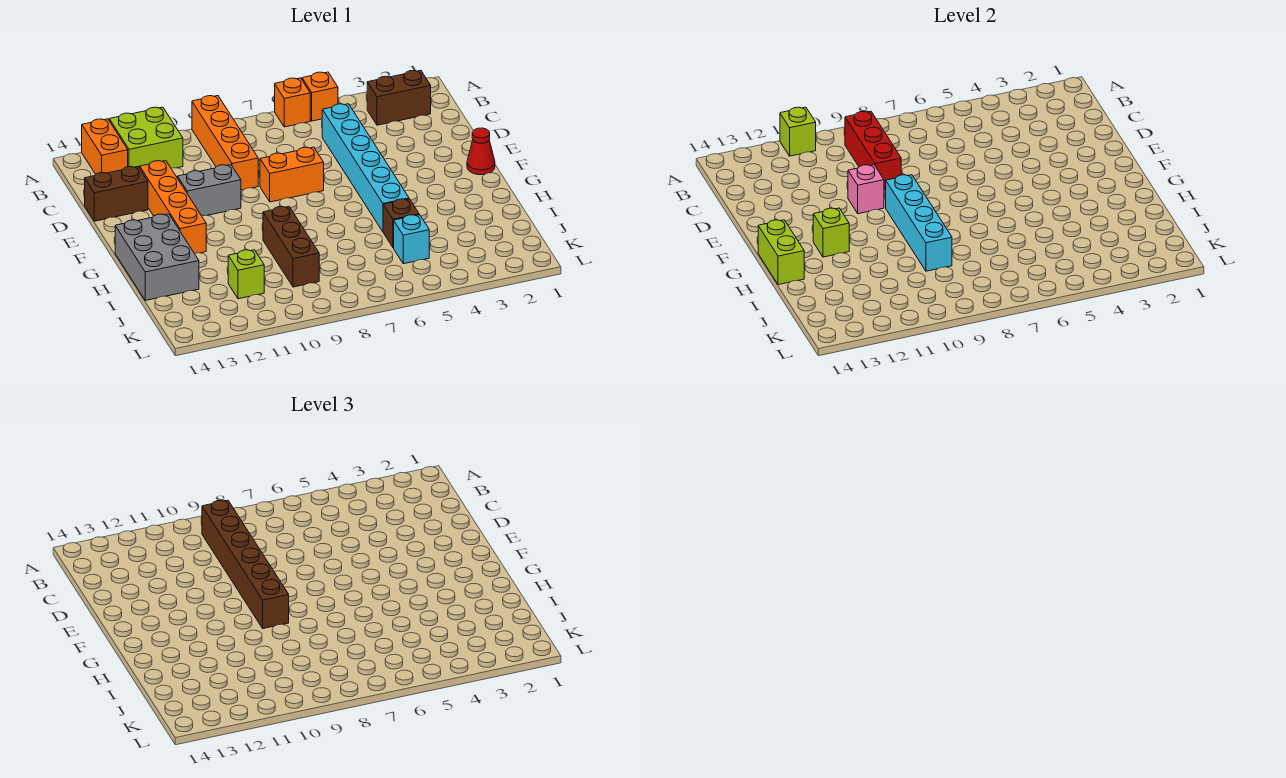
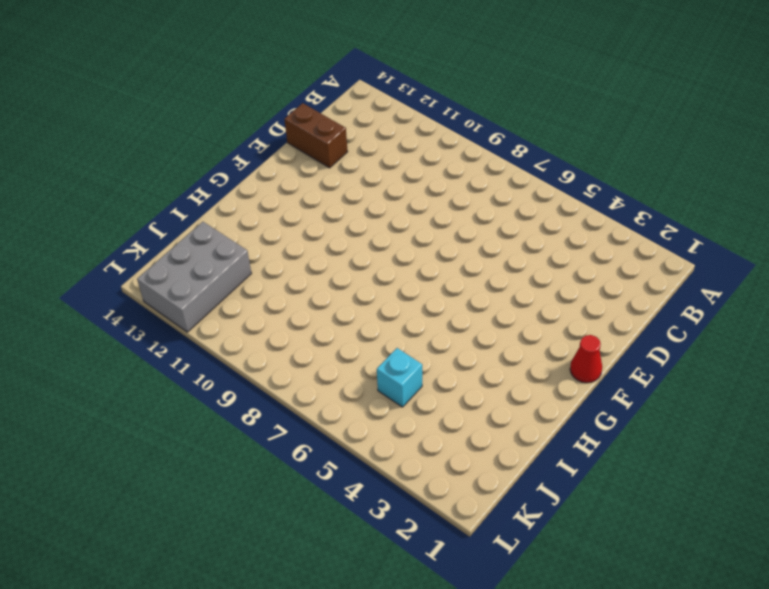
grey 2x3 brick [137,222,251,332] -> grey 2x3 brick moved to [115,214,199,300]
none -> orange 1x1 brick [302,72,338,121]
none -> orange 1x1 brick [275,78,310,127]
none -> orange 1x4 brick [192,96,258,190]

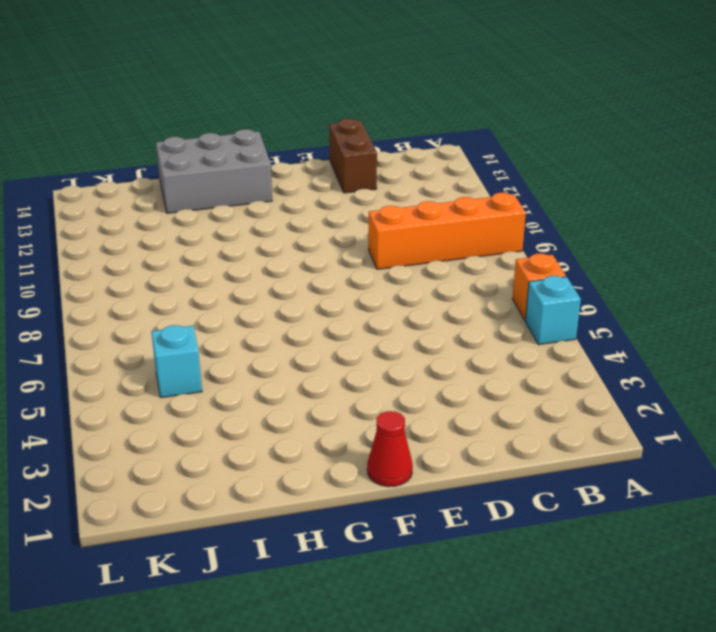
cyan 1x1 brick [525,276,581,345] -> orange 1x1 brick [302,72,338,121]
none -> lime 2x2 brick [109,107,183,168]
none -> orange 1x2 brick [82,119,128,174]
none -> brown 1x2 brick [367,70,431,125]

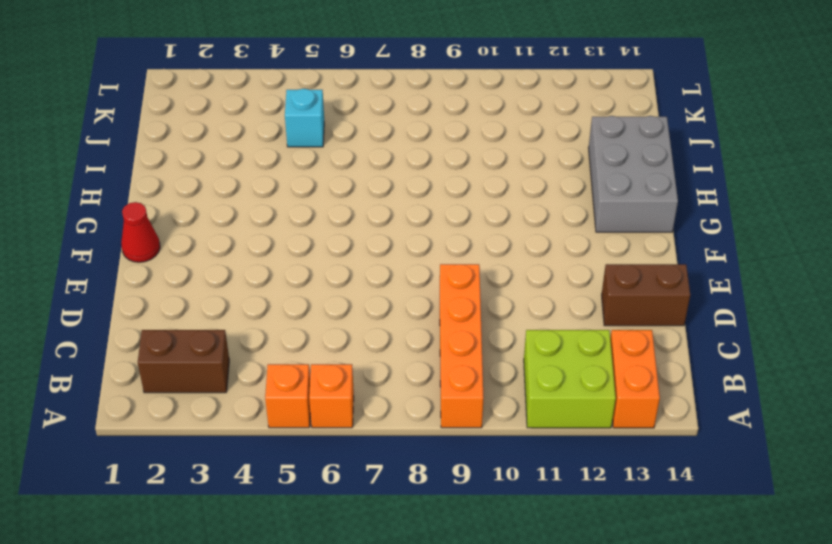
none -> cyan 1x6 brick [322,104,409,232]
none -> orange 1x4 brick [140,161,206,254]
none -> orange 1x2 brick [260,147,324,202]

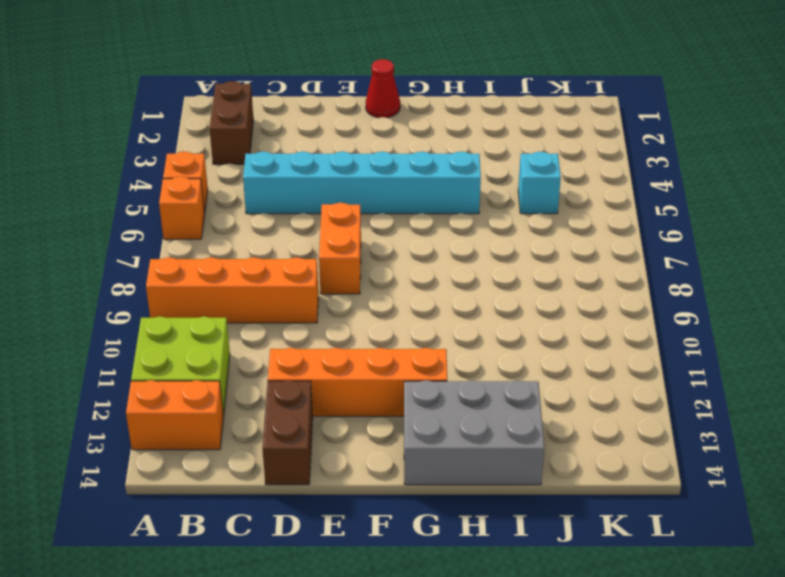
none -> grey 1x2 brick [177,165,241,216]
none -> brown 1x3 brick [263,207,319,287]
none -> brown 1x1 brick [383,199,419,248]

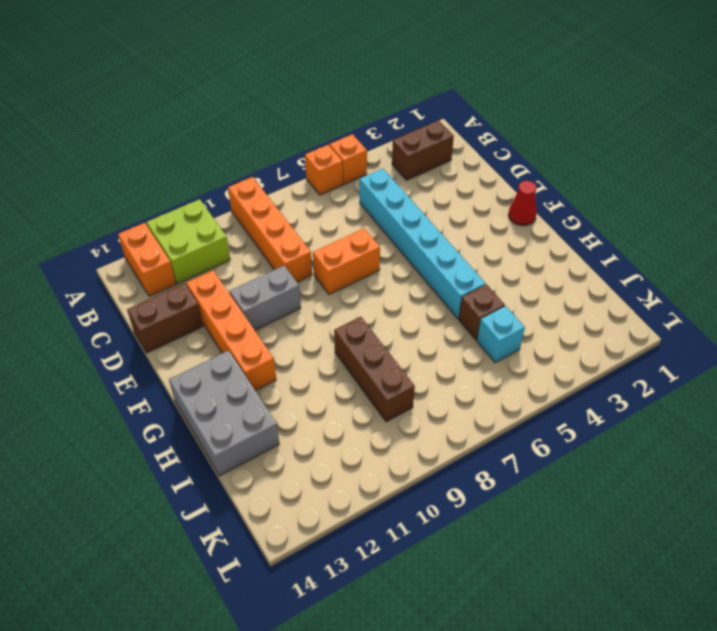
none -> lime 1x1 brick [228,250,264,299]
none -> lime 1x1 brick [780,107,816,156]
none -> red 1x3 brick [845,111,901,190]

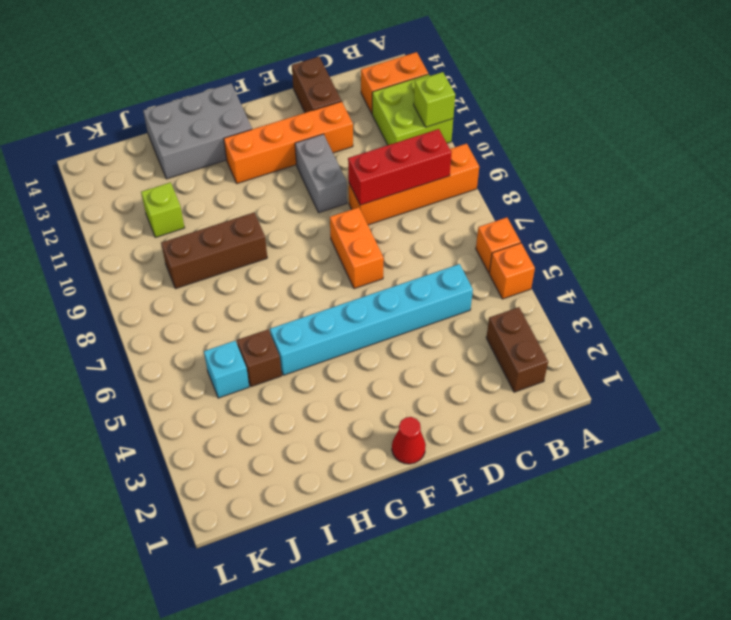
none -> pink 1x1 brick [848,165,884,214]
none -> cyan 1x4 brick [886,175,952,271]
none -> lime 1x1 brick [813,208,849,257]

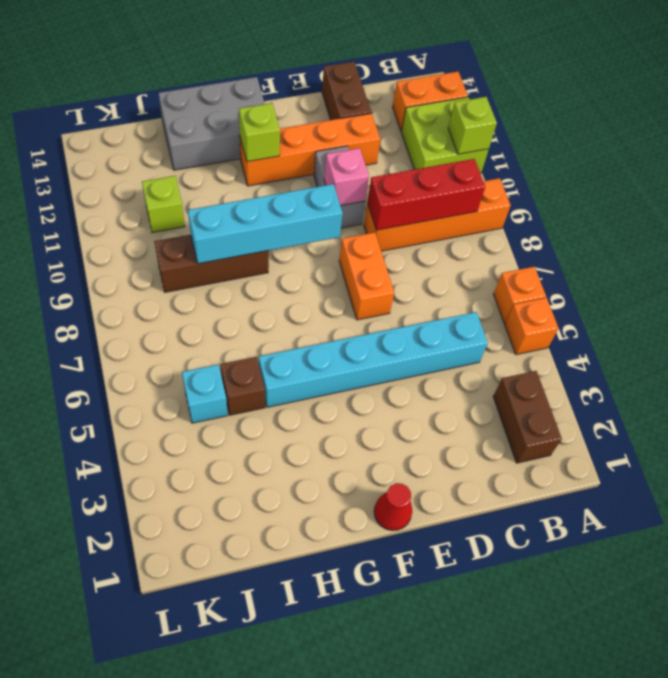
none -> lime 1x2 brick [758,220,804,285]
none -> brown 1x6 brick [202,500,289,628]

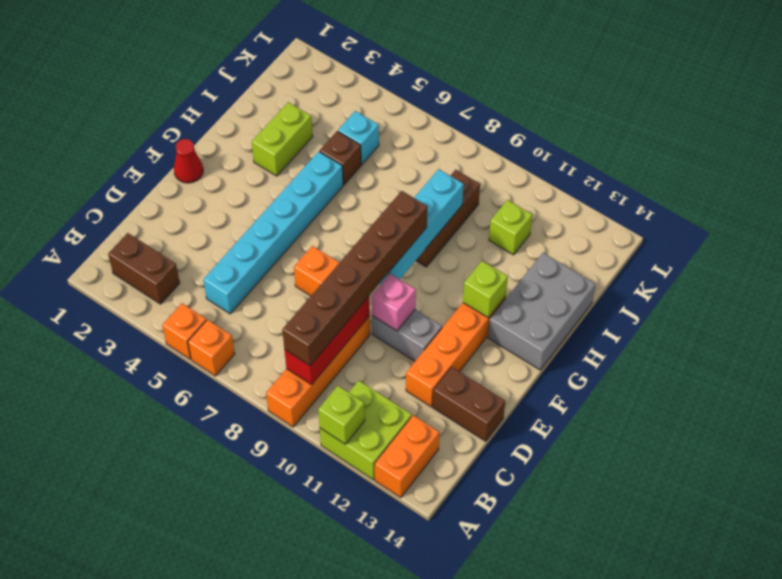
lime 1x2 brick [252,102,313,176] -> lime 1x2 brick moved to [758,220,804,285]

